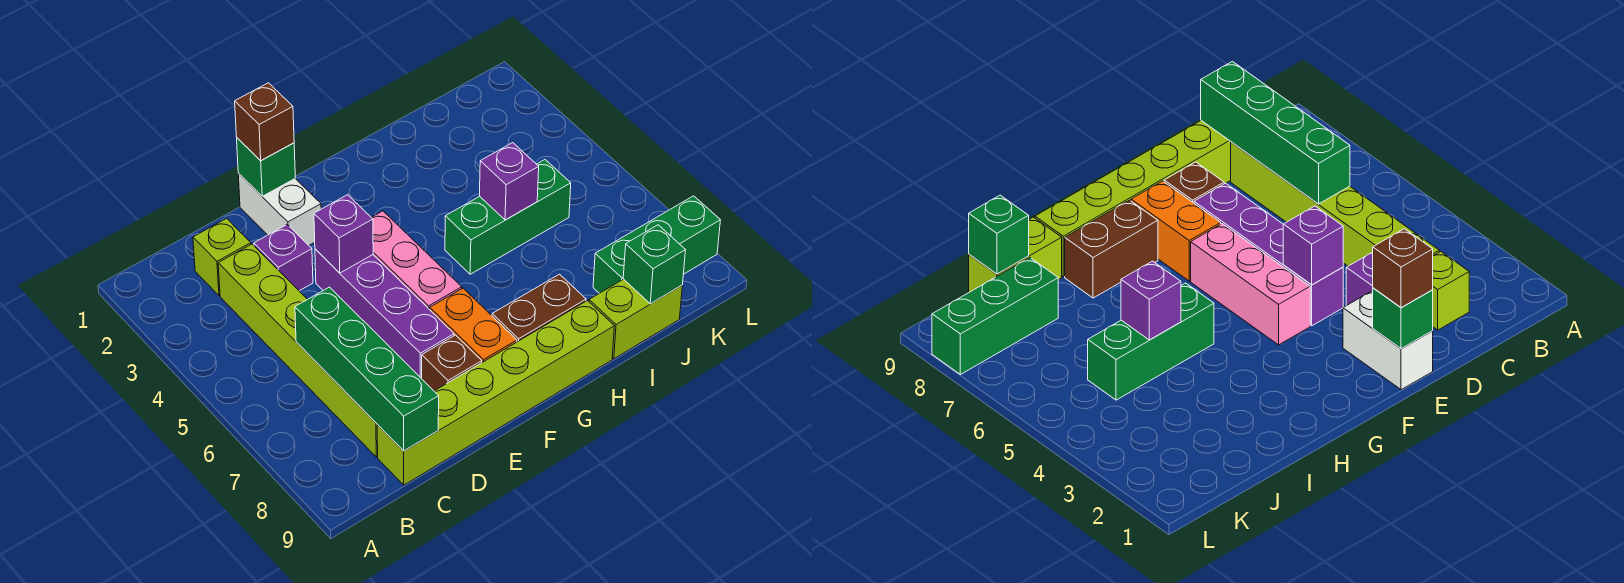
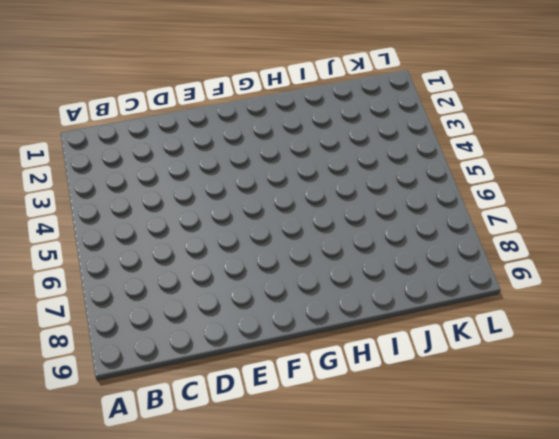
none -> lime 1x1 brick [193,218,251,296]
none -> lime 1x6 brick [218,244,378,457]
none -> lime 1x6 brick [377,301,614,485]

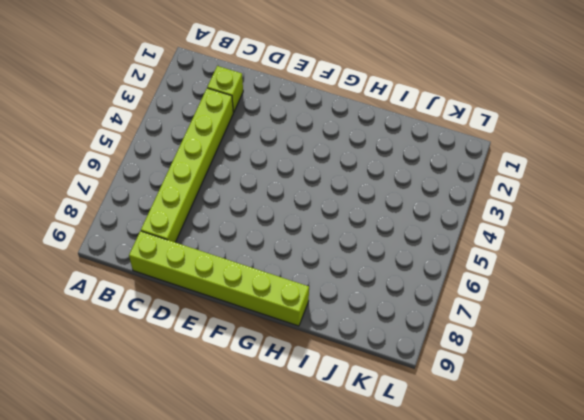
none -> purple 1x1 brick [254,224,313,291]
none -> white 1x2 brick [238,173,321,245]
none -> purple 1x4 brick [315,249,454,379]

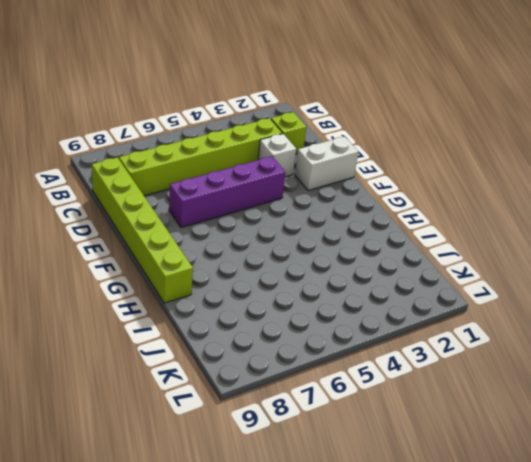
white 1x1 brick [258,134,296,177] -> purple 1x1 brick [254,224,313,291]
none -> brown 1x1 brick [422,335,482,391]
none -> pink 1x3 brick [371,211,462,310]
none -> orange 1x2 brick [430,288,517,362]

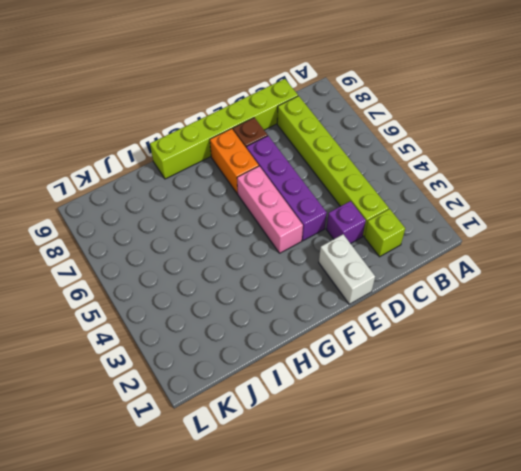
none -> brown 1x2 brick [492,274,586,342]
none -> green 1x3 brick [445,160,571,274]
none -> lime 1x2 brick [589,279,682,359]

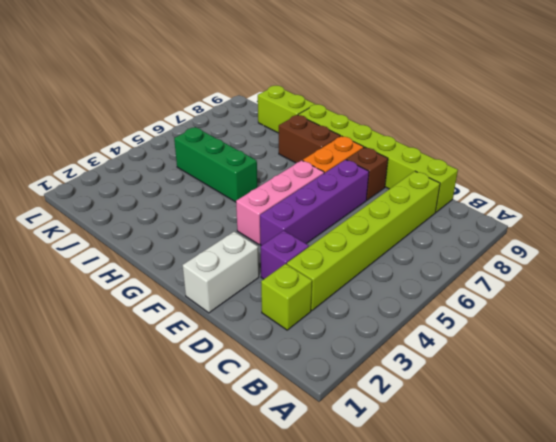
none -> green 1x3 brick [593,196,720,293]
none -> green 1x4 brick [295,287,439,451]
none -> green 1x1 brick [237,138,295,196]

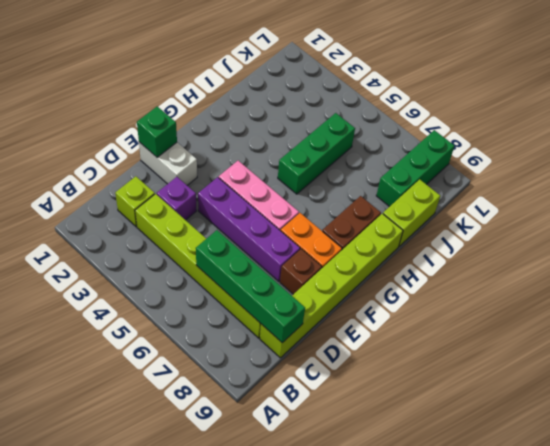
none -> purple 1x1 brick [314,195,373,273]
none -> purple 1x1 brick [480,143,539,220]
none -> green 1x1 brick [623,225,686,304]

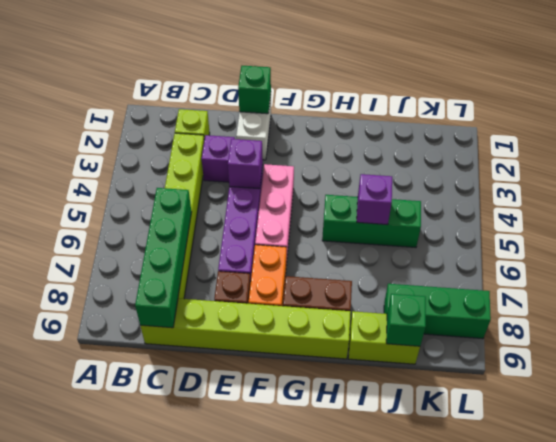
none -> brown 1x1 brick [235,83,294,161]

